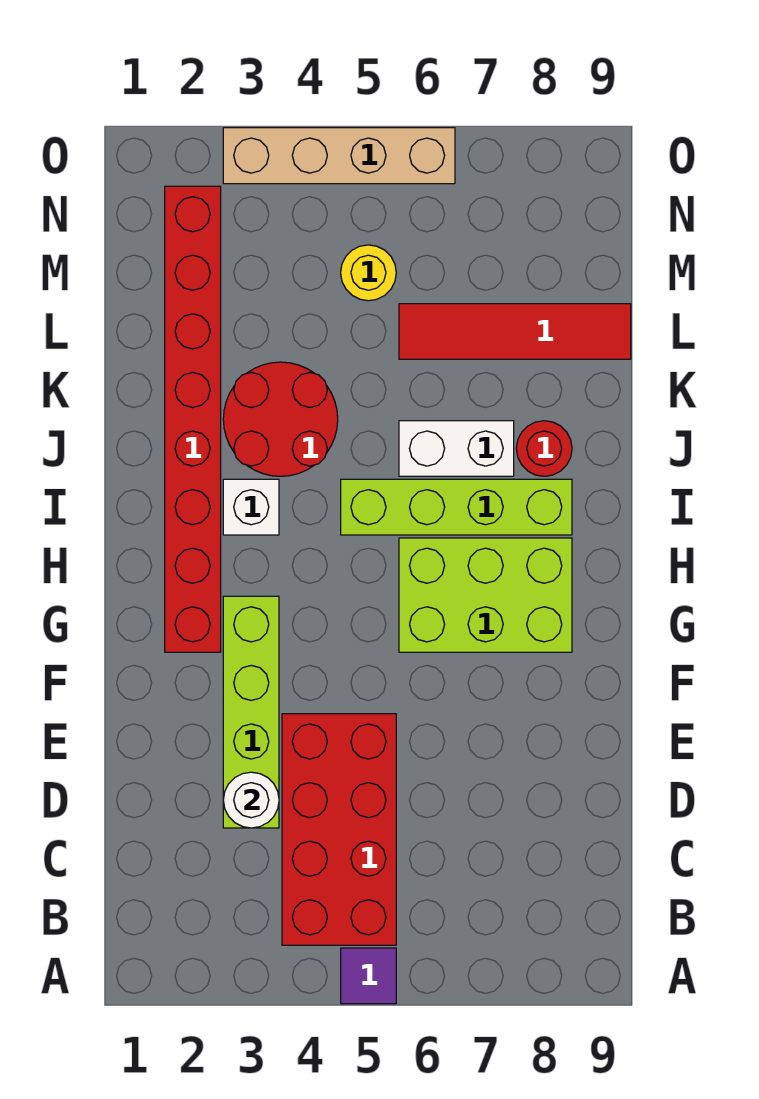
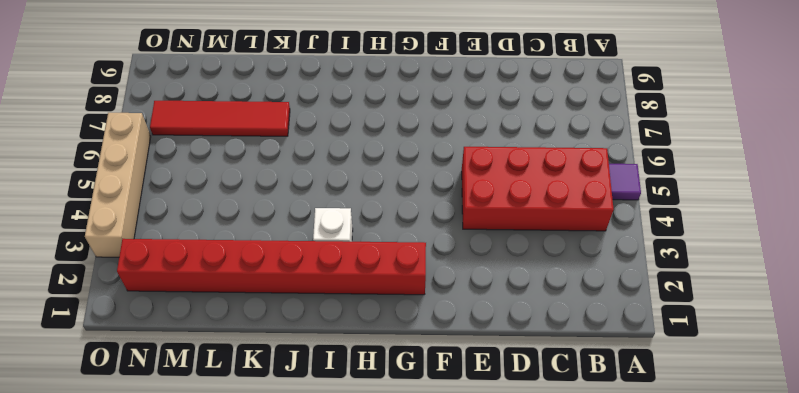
red 1x4 tile [150,101,290,136] -> red 1x4 tile turned to [399,304,631,359]
none -> lime 1x4 brick [223,596,279,828]
none -> lime 2x3 brick [399,538,572,652]
none -> lime 1x4 brick [341,479,572,535]

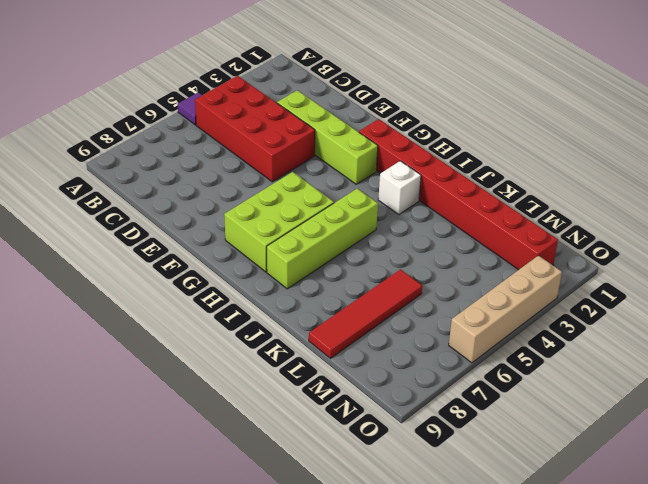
none -> red 2x2 round brick [223,362,338,476]
none -> white 1x2 brick [399,421,514,476]
none -> red 1x1 round brick [516,421,572,476]

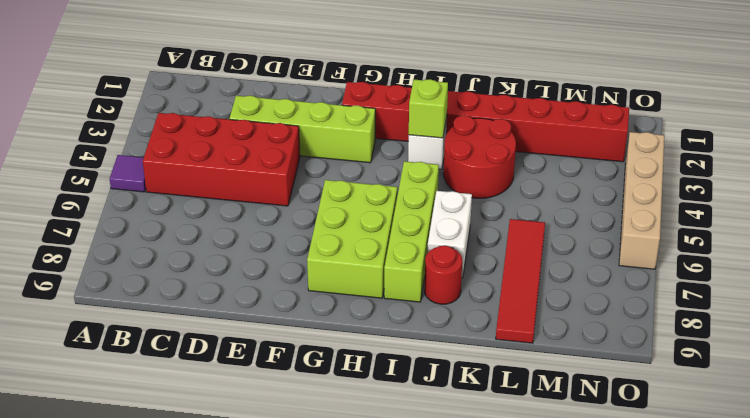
lime 1x1 brick [409,79,448,138] -> none
none -> yellow 1x1 round brick [341,245,396,301]
none -> white 1x1 round brick [223,772,279,828]

